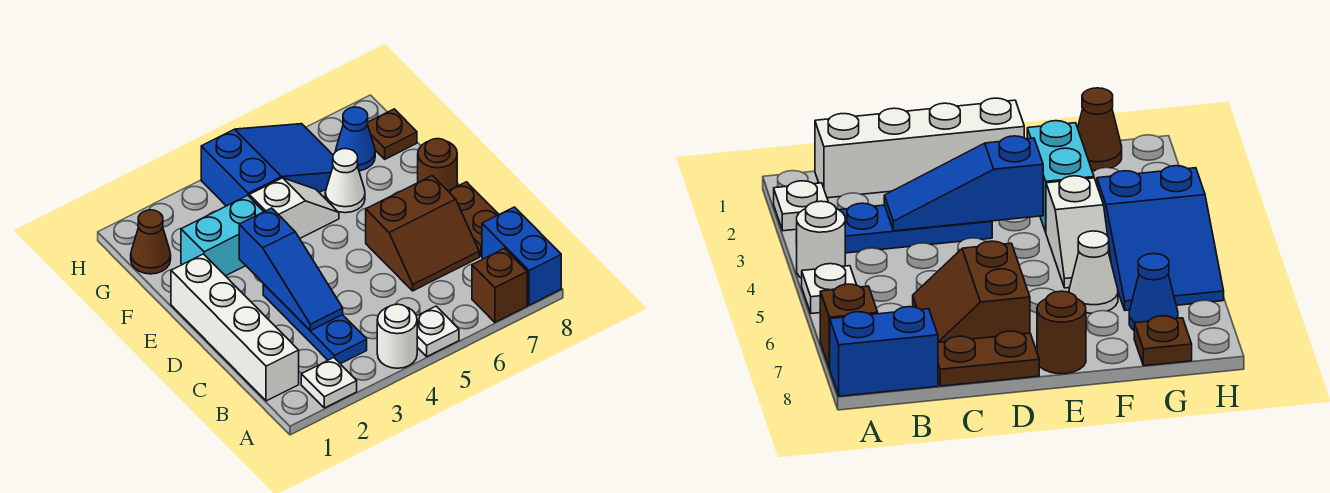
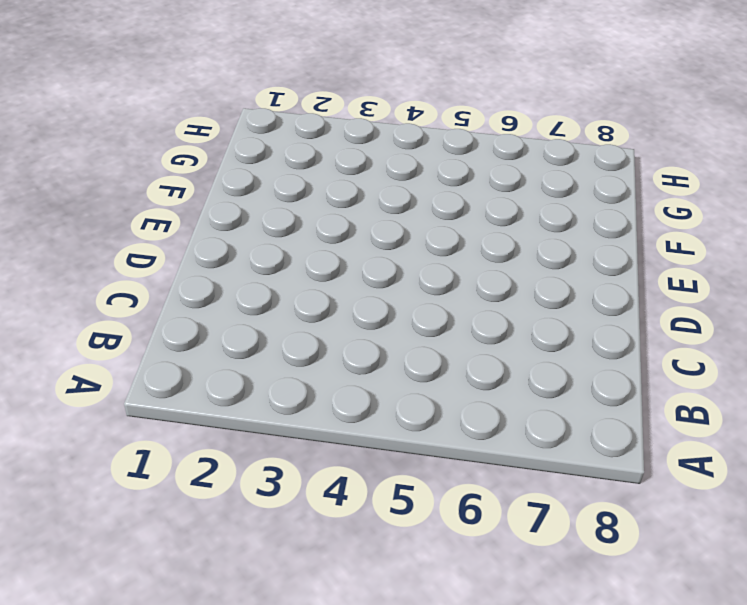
none -> white 1x1 plate [301,358,357,408]
none -> white 1x1 round brick [377,304,417,368]
none -> white 1x1 plate [417,306,459,356]

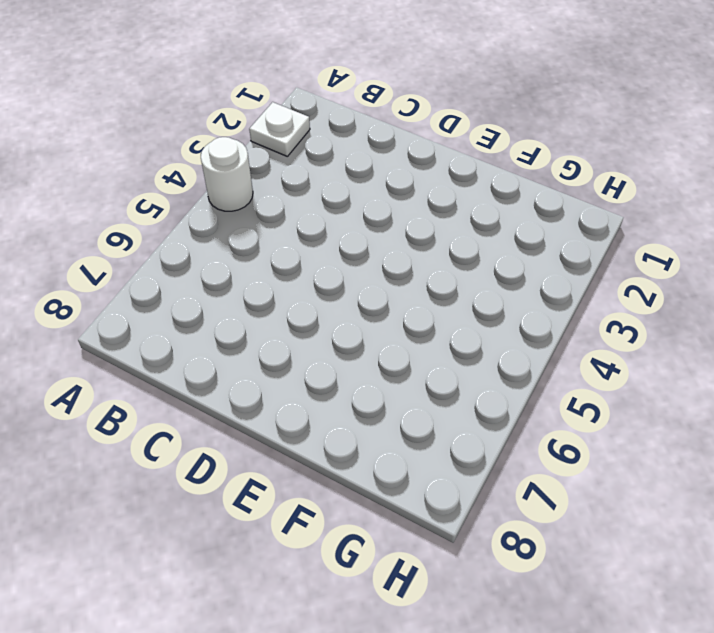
none -> white 1x1 plate [417,306,459,356]
none -> brown 1x1 brick [472,248,527,322]
none -> blue 1x2 brick [482,207,561,305]

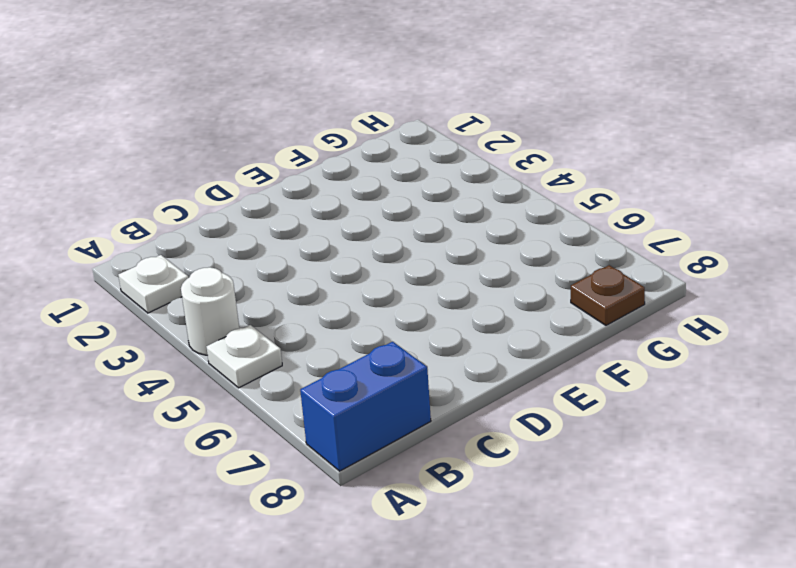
none -> brown 1x1 brick [472,248,527,322]
none -> white 1x4 brick [171,254,299,401]
none -> blue 1x3 plate [263,284,367,364]

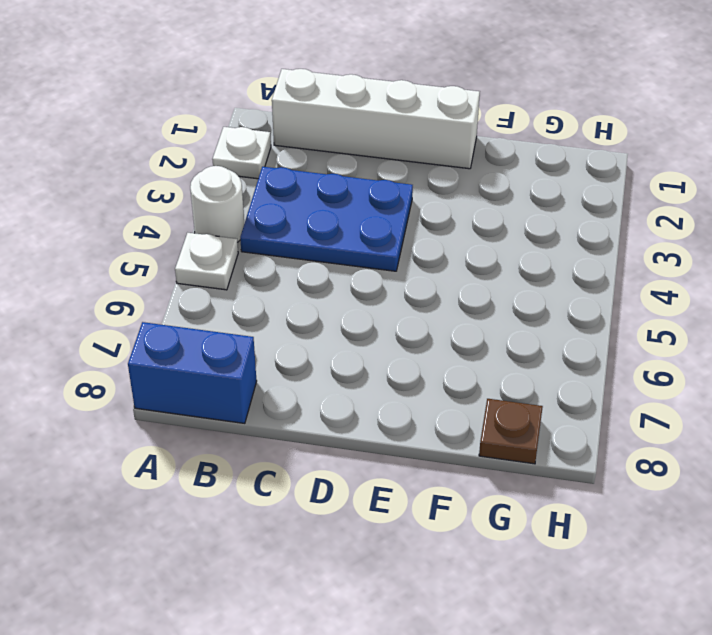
blue 2x3 plate [240,167,413,271] -> blue 1x3 plate [263,284,367,364]
none -> brown 1x1 brick [472,248,527,322]
none -> brown 2x2 slope [366,176,479,291]
none -> brown 1x2 plate [448,182,499,257]

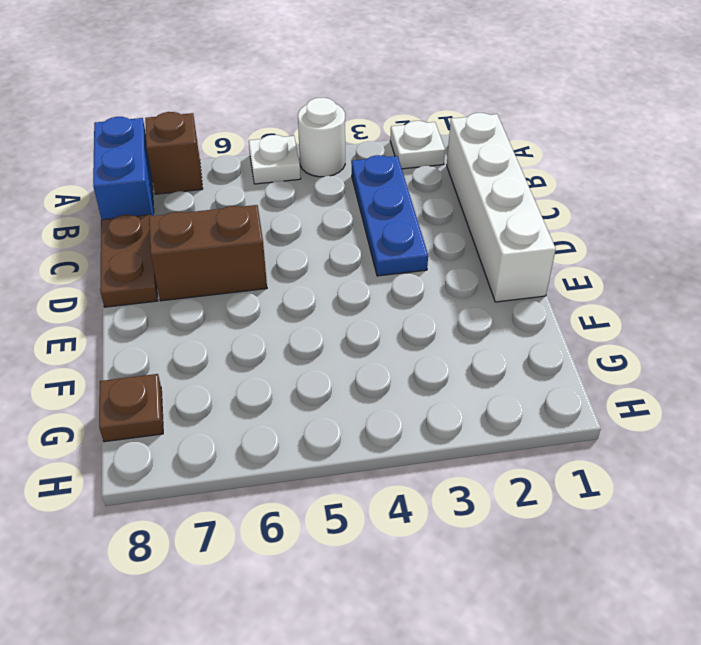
none -> brown 1x1 round brick [418,139,457,191]
none -> cyan 1x2 brick [181,195,264,276]
none -> white 1x2 slope [249,178,339,238]

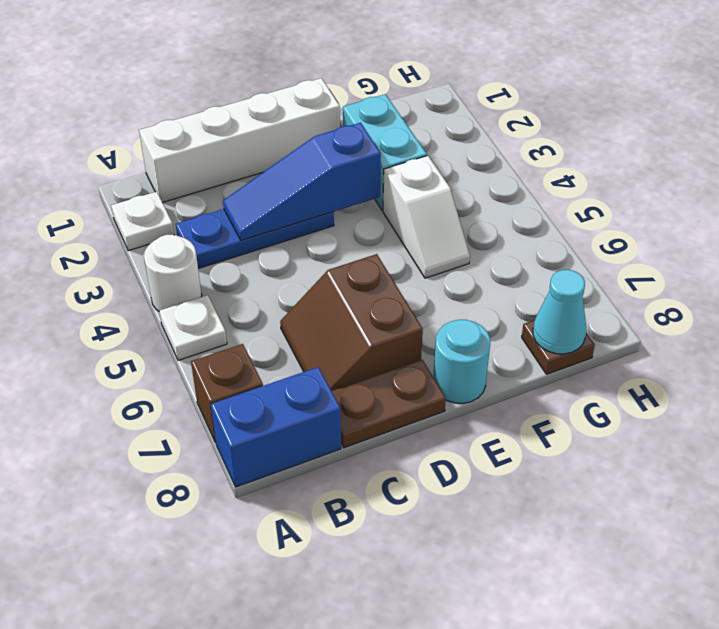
cyan 1x1 round brick [433,320,490,403] -> brown 1x1 round brick [418,139,457,191]
cyan 1x1 cone [533,270,587,354] -> none
none -> white 1x1 cone [325,149,365,213]
none -> brown 1x1 cone [131,210,171,274]
none -> blue 2x3 slope [201,124,333,206]

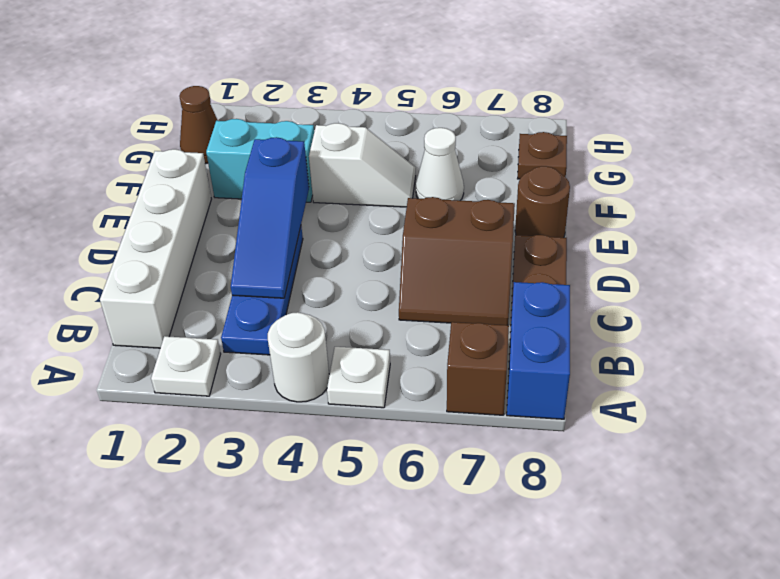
none -> blue 2x3 slope [201,124,333,206]
none -> blue 1x1 cone [335,107,375,171]

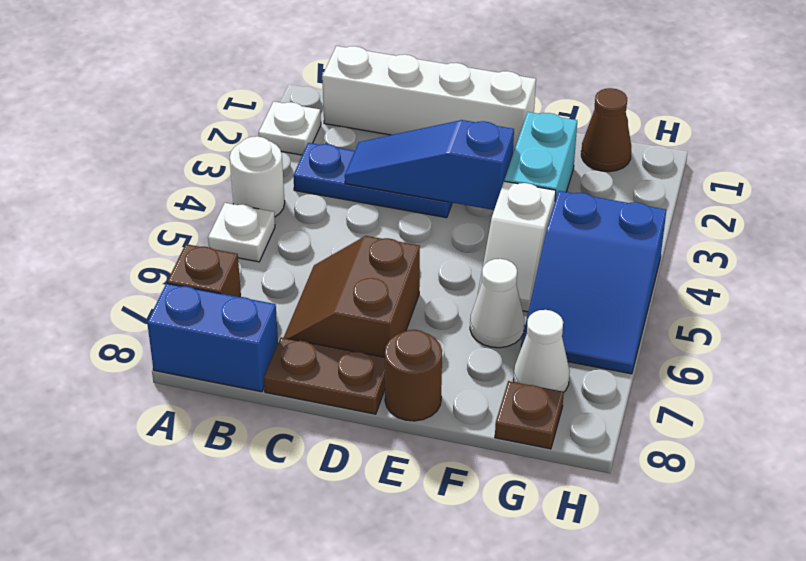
white 1x1 cone [513,310,570,392] -> blue 1x1 cone [335,107,375,171]

